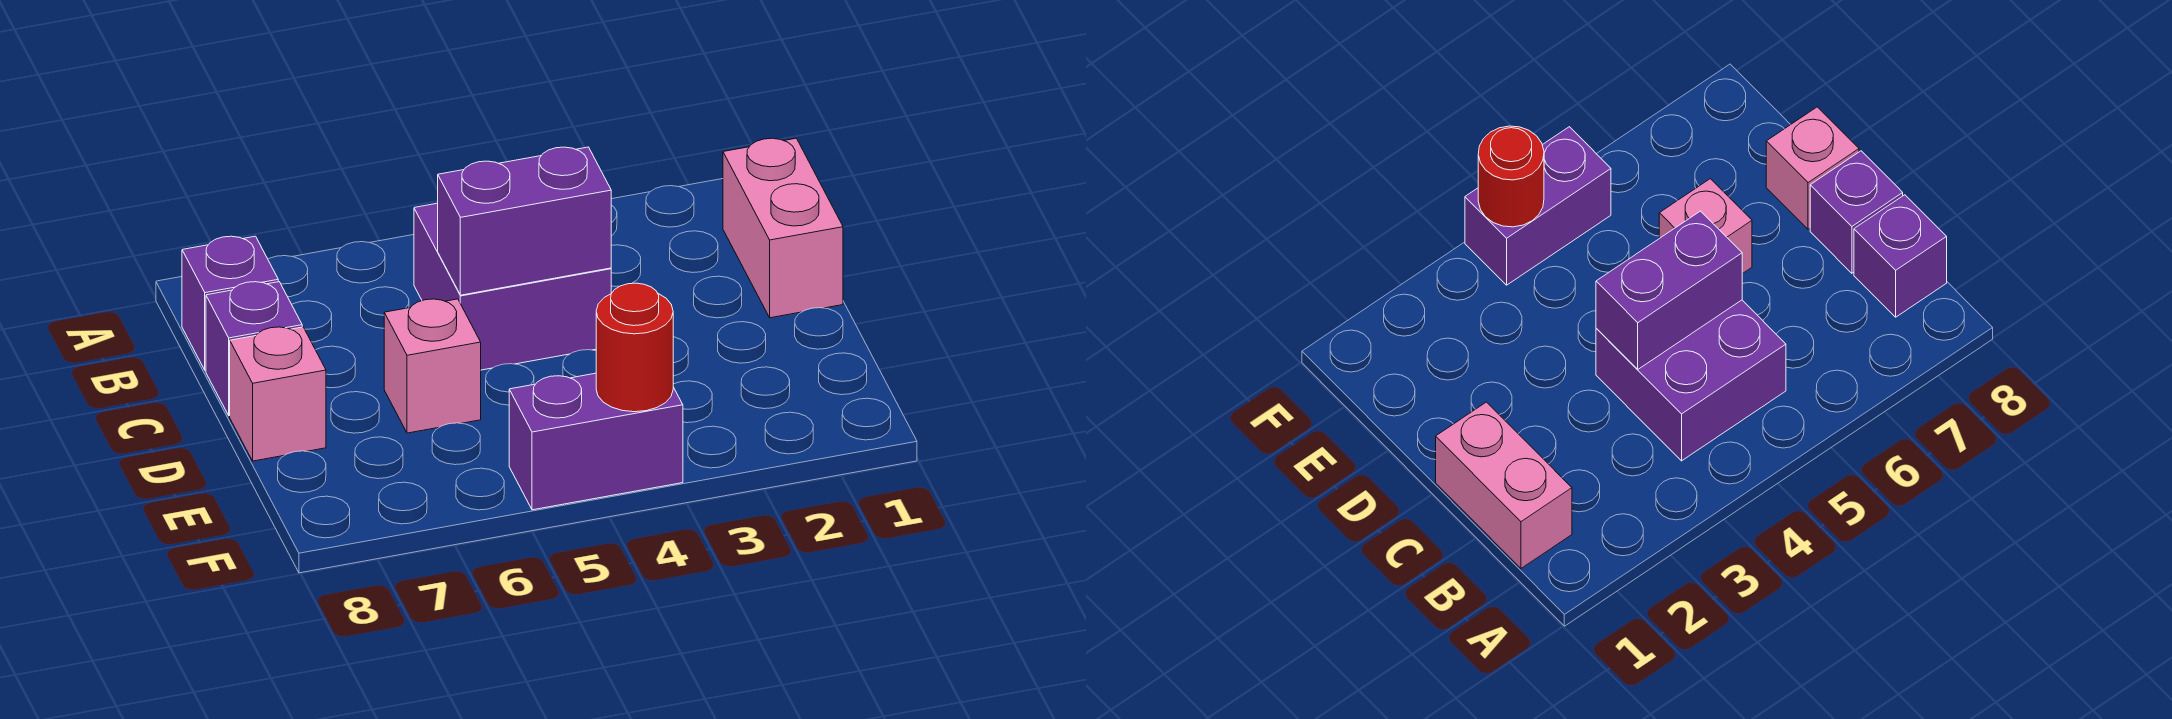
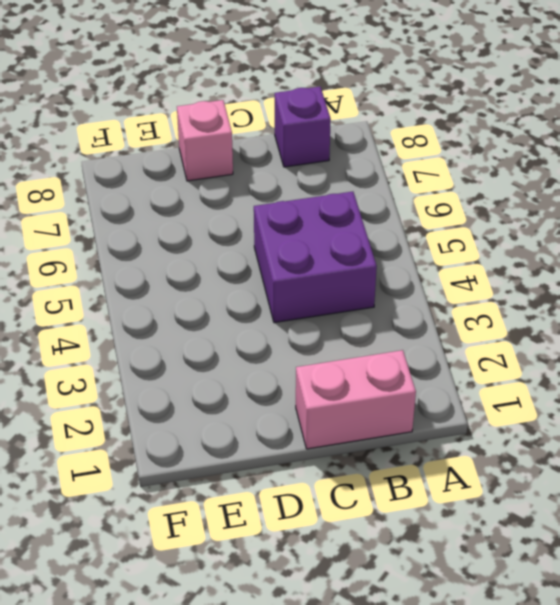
none -> purple 1x1 brick [206,282,302,416]
none -> pink 1x1 brick [384,299,481,433]

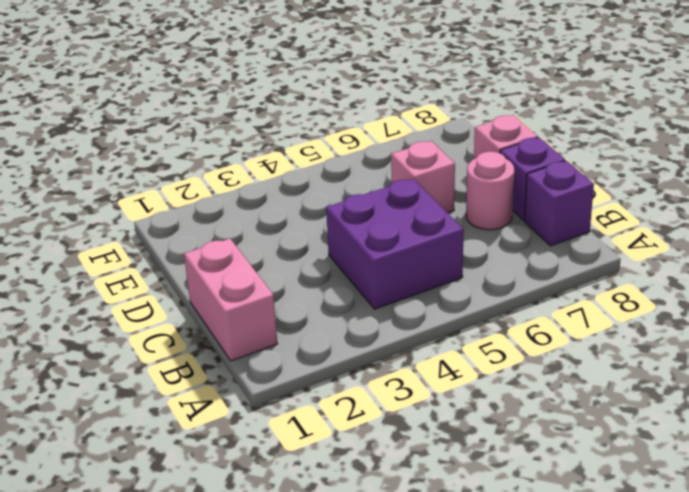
pink 1x1 round brick [466,152,514,230] -> none
none -> purple 1x2 brick [509,373,683,510]
none -> purple 1x2 brick [438,147,611,295]

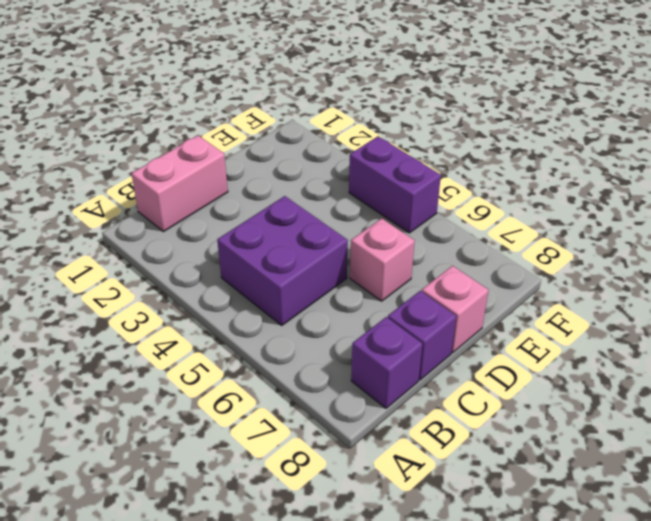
none -> purple 1x2 brick [438,147,611,295]
none -> red 1x1 round brick [596,283,673,412]

